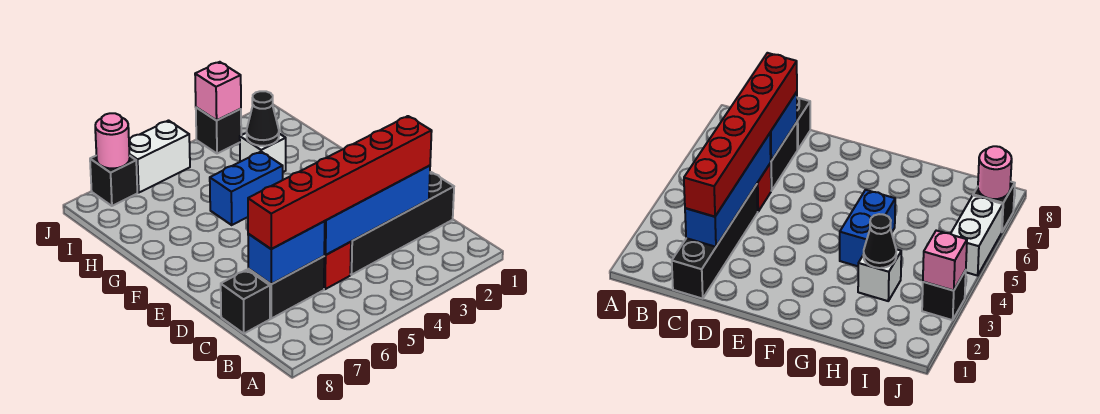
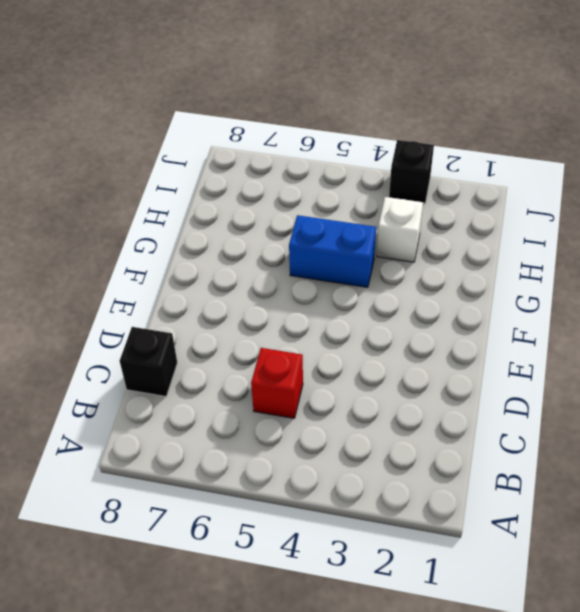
none -> black 1x4 brick [350,172,454,275]
none -> black 1x2 brick [248,256,324,319]
none -> white 1x2 brick [129,121,190,192]

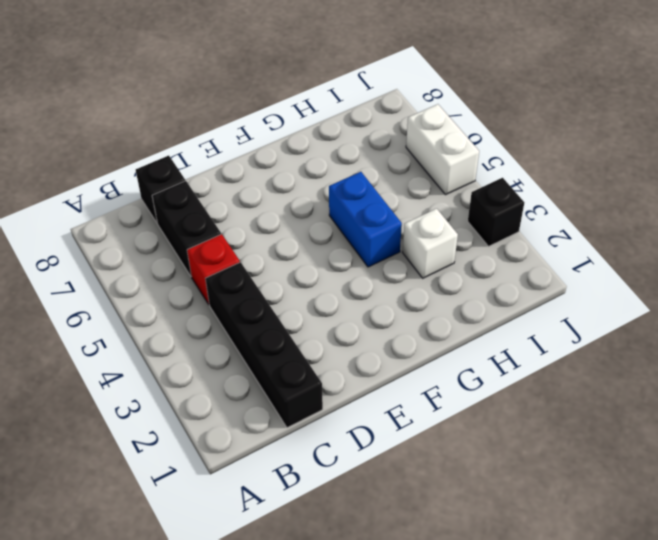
none -> black 1x1 brick [90,156,137,206]
none -> blue 1x4 brick [324,166,430,255]
none -> blue 1x2 brick [248,221,325,284]

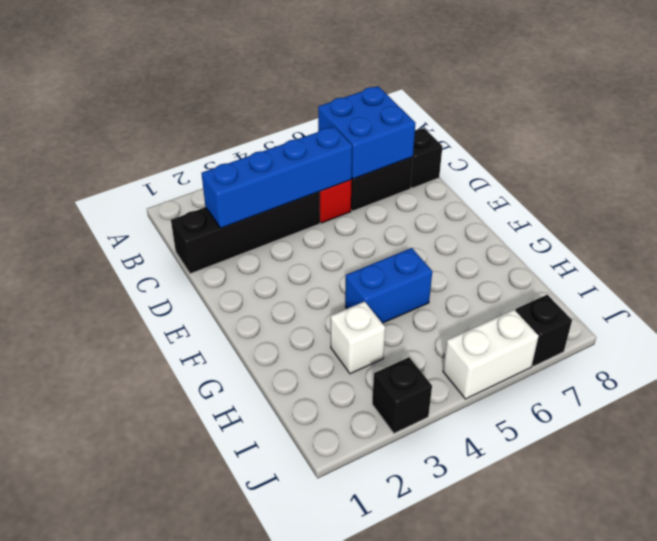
blue 2x2 brick [318,86,416,179] -> blue 1x2 brick [248,221,325,284]
none -> black 1x1 cone [247,91,279,146]
none -> pink 1x1 brick [195,62,241,120]
none -> pink 1x1 round brick [95,113,130,169]

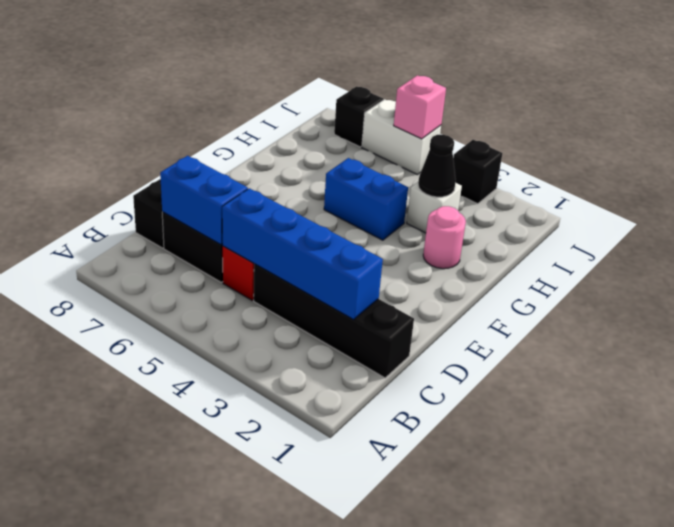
pink 1x1 round brick [423,206,466,269] -> pink 1x1 round brick moved to [95,113,130,169]
pink 1x1 brick [394,75,446,139] -> pink 1x1 brick moved to [195,62,241,120]
none -> red 1x6 brick [248,116,432,249]

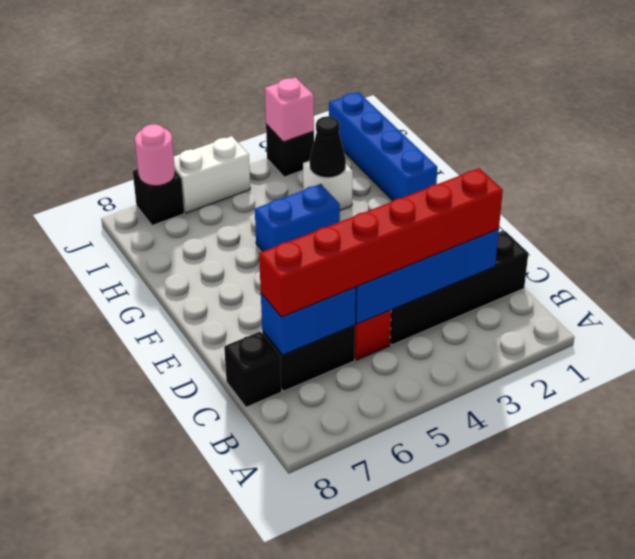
blue 1x4 brick [329,92,437,200] -> none

